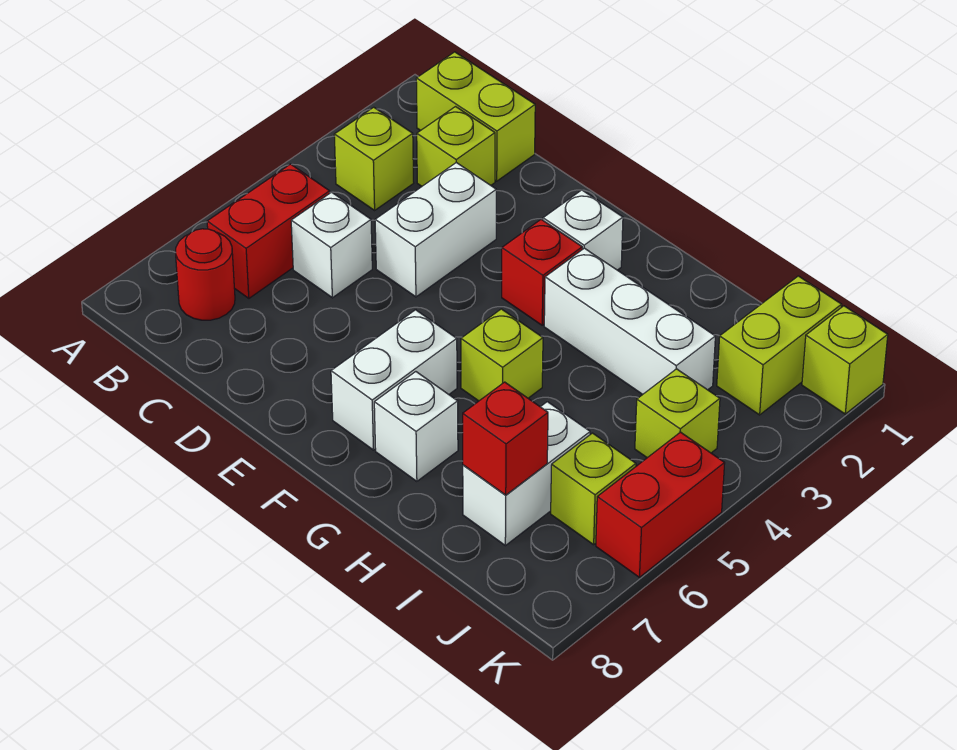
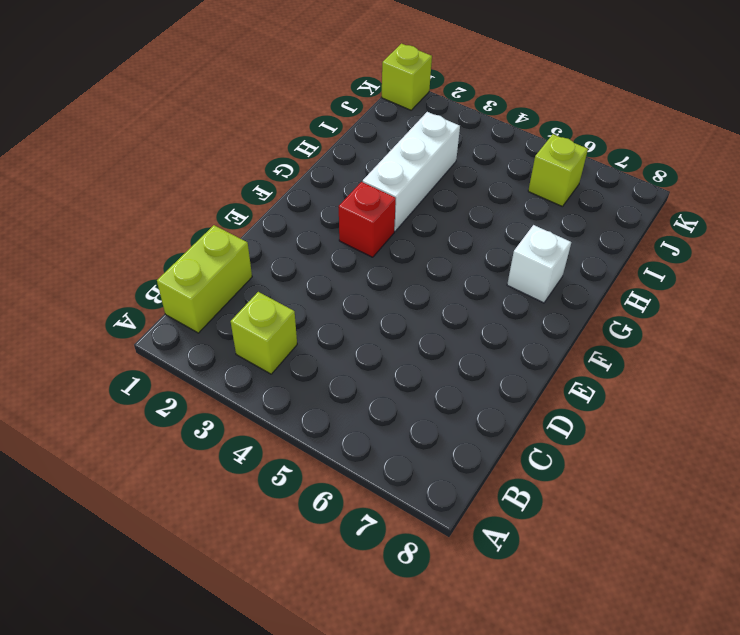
none -> red 1x2 brick [207,164,330,298]
none -> red 1x1 round brick [176,229,235,320]
none -> lime 1x1 brick [417,107,495,186]

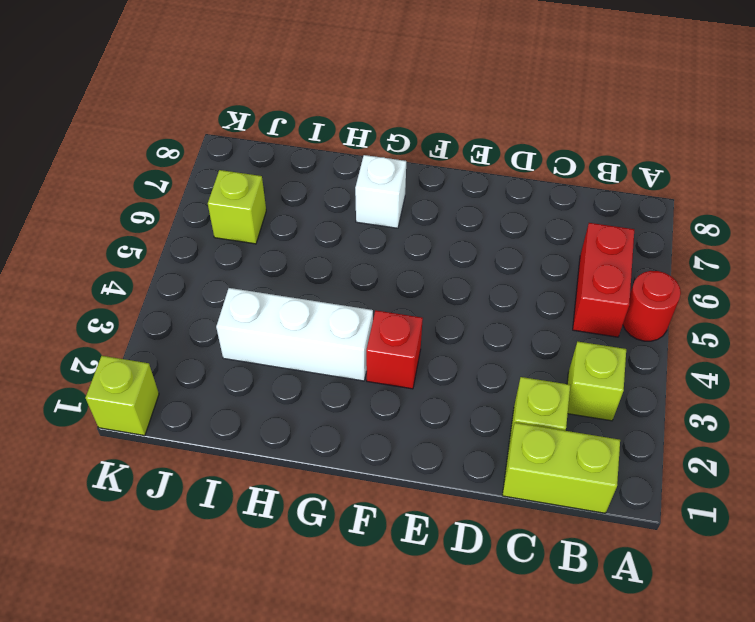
red 1x1 round brick [623,271,681,341] -> red 1x1 round brick moved to [176,229,235,320]
none -> white 1x1 brick [291,192,372,298]
none -> white 1x2 brick [375,163,496,297]
none -> white 1x1 brick [543,190,623,270]

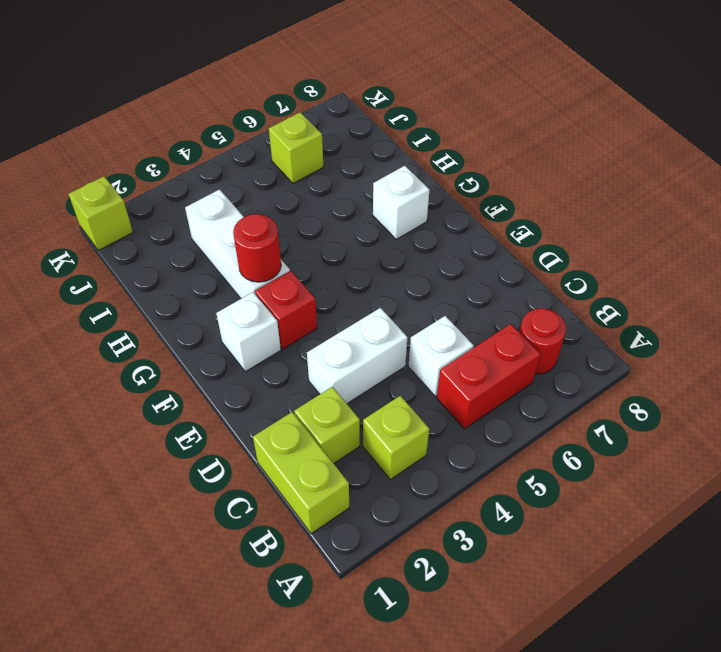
red 1x1 round brick [233,214,281,282] -> none
none -> white 1x2 brick [331,310,457,450]
none -> lime 1x1 brick [461,309,543,401]
none -> white 1x2 brick [463,402,590,546]

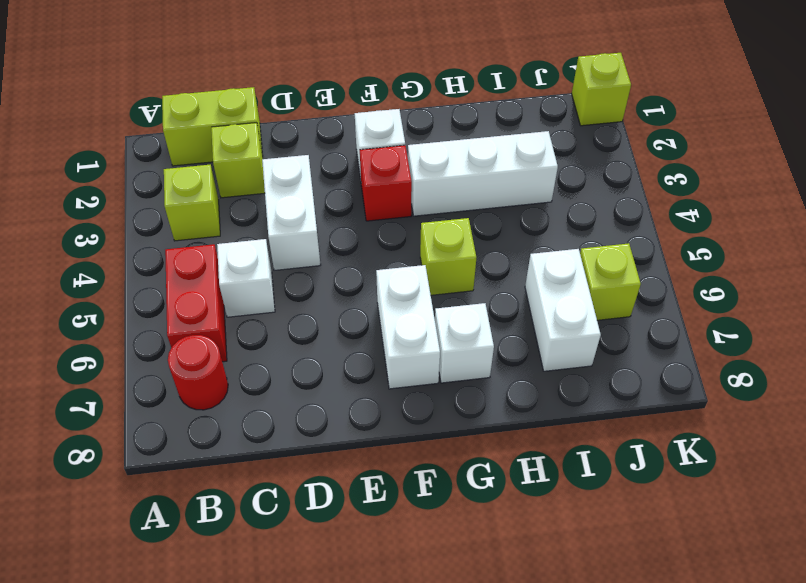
none -> lime 1x2 brick [717,276,842,415]
none -> lime 1x1 brick [635,369,720,458]
none -> red 1x2 brick [596,432,725,577]

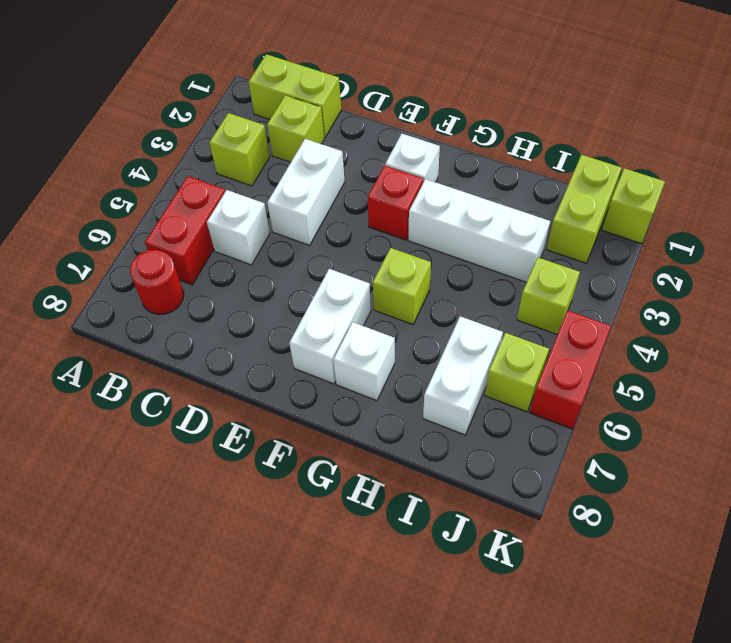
none -> red 1x1 brick [463,382,548,495]

